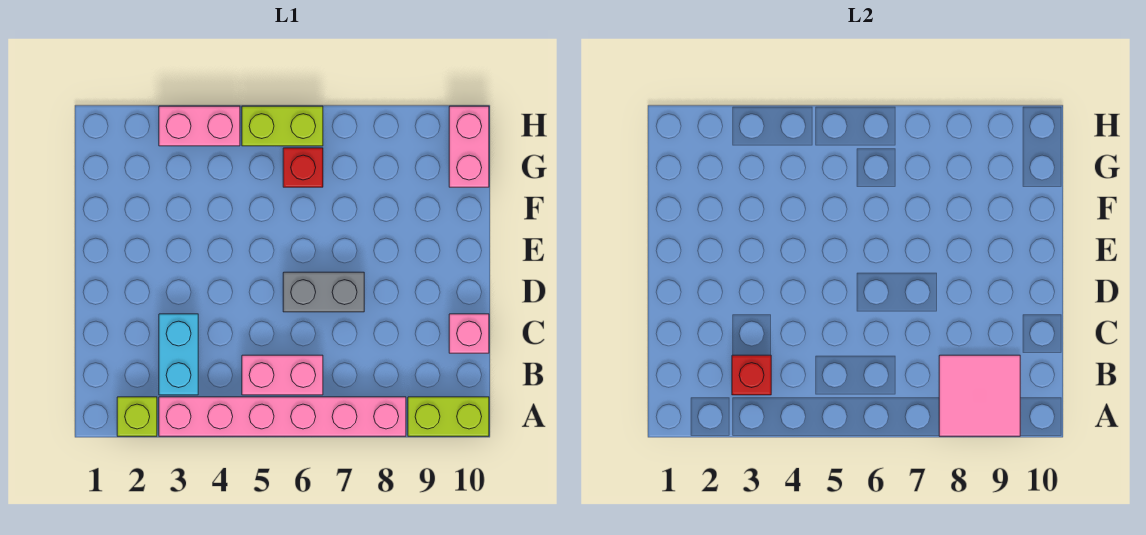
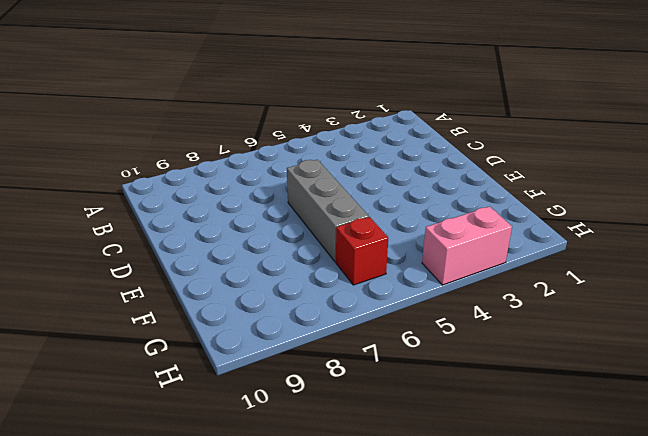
grey 1x3 brick [287,160,369,262] -> grey 1x2 brick [283,272,364,312]
none -> lime 1x1 brick [117,397,157,436]
none -> pink 1x6 brick [159,397,406,436]
none -> lime 1x2 brick [408,397,489,436]

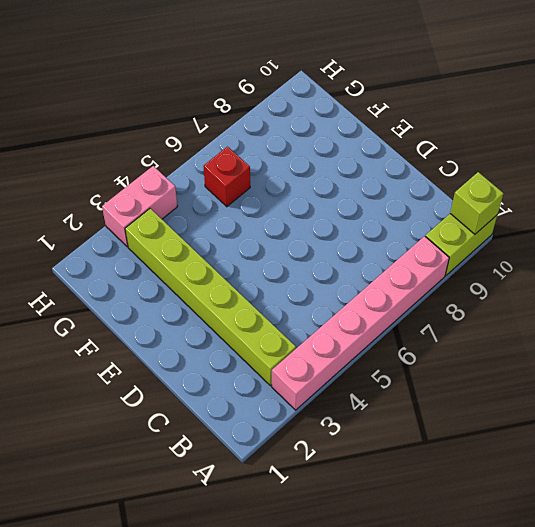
lime 1x1 brick [450,172,503,234] -> lime 1x1 brick moved to [117,397,157,436]
lime 1x6 brick [125,208,296,386] -> cyan 1x2 brick [159,314,198,395]
none -> pink 1x2 brick [242,355,323,395]
none -> pink 1x1 brick [449,314,489,353]
none -> grey 1x2 brick [283,272,364,312]

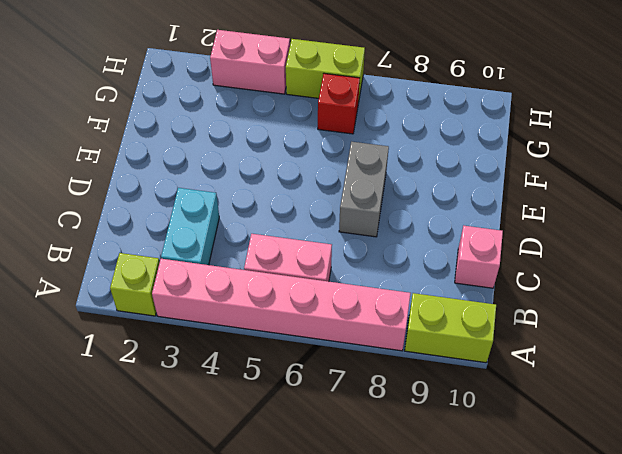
grey 1x2 brick [339,142,389,237] -> grey 1x2 brick turned to [283,272,364,312]
none -> pink 1x2 brick [449,106,489,187]
none -> pink 2x2 tile [939,355,1020,436]
none -> red 1x1 brick [732,355,771,395]

